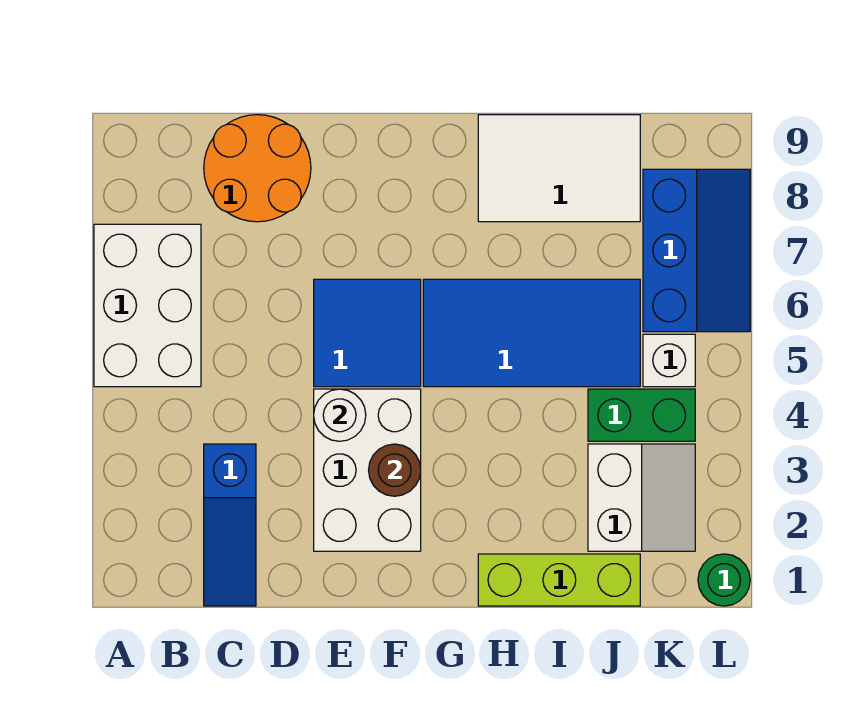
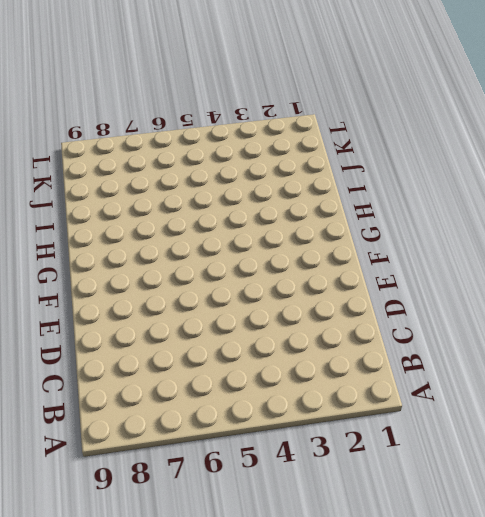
none -> white 2x3 brick [94,224,201,387]
none -> blue 1x3 slope [204,444,256,606]
none -> orange 2x2 round brick [204,115,311,222]

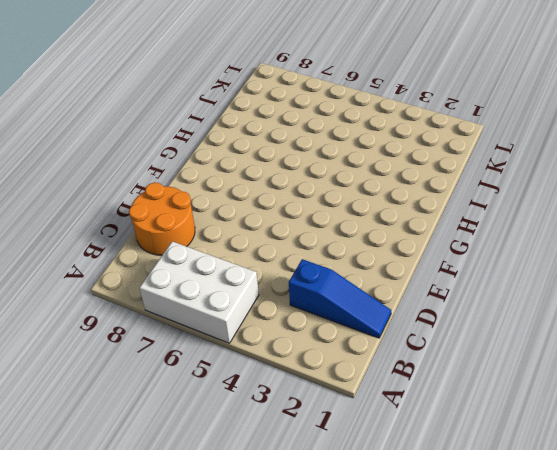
none -> white 2x3 brick [314,389,421,551]
none -> blue 2x2 tile [314,279,421,387]
none -> blue 2x4 tile [423,279,640,387]

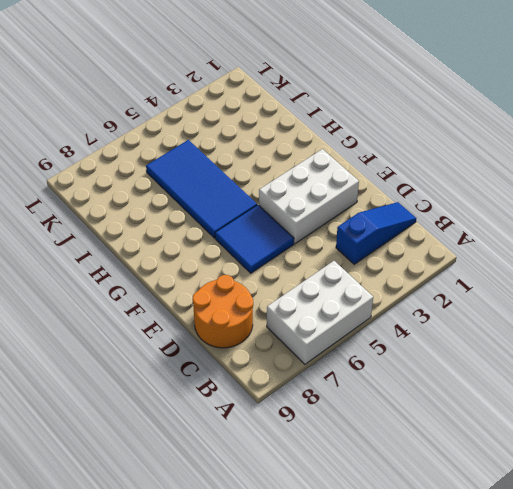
none -> lime 1x3 brick [478,554,640,606]
none -> white 2x3 tile [478,115,640,222]
none -> white 2x2 slope [588,444,695,551]

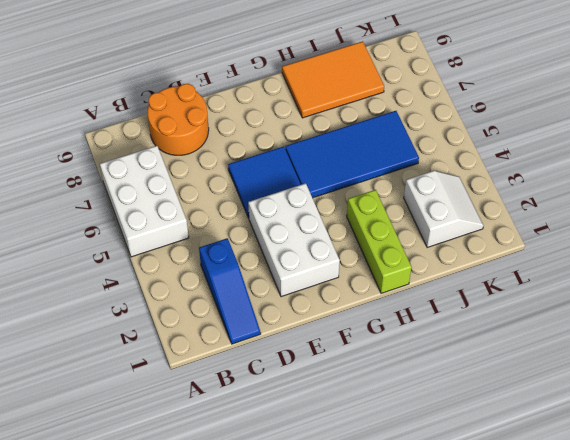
lime 1x3 brick [347,190,412,293] -> lime 1x3 brick turned to [478,554,640,606]
orange 2x3 tile [282,41,384,118] -> white 2x3 tile [478,115,640,222]
none -> green 1x2 brick [588,389,695,441]
none -> white 1x1 brick [643,334,695,387]
none -> blue 2x3 slope [643,169,750,332]

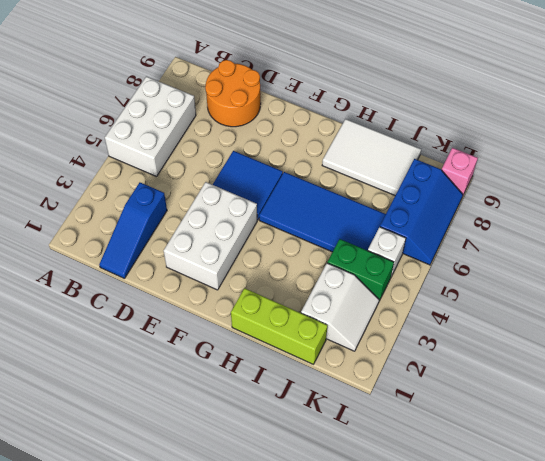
pink 1x1 brick [442,148,478,195] -> none
none -> green 1x1 round brick [698,554,750,606]
none -> white 1x1 round brick [314,389,366,441]
none -> brown 1x1 round brick [369,444,421,496]

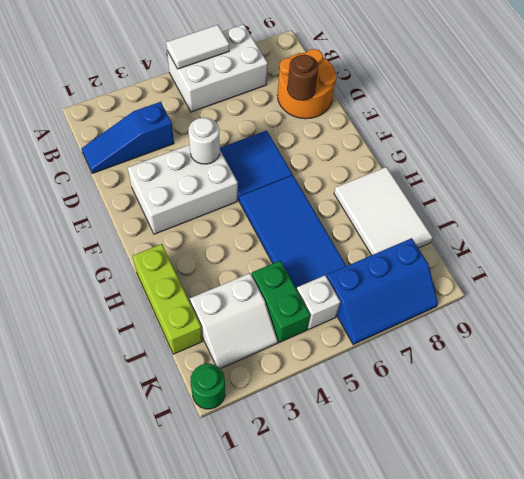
white 1x2 tile [166,25,229,69] -> none
brown 1x1 round brick [287,55,319,101] -> brown 1x1 round brick moved to [369,444,421,496]

